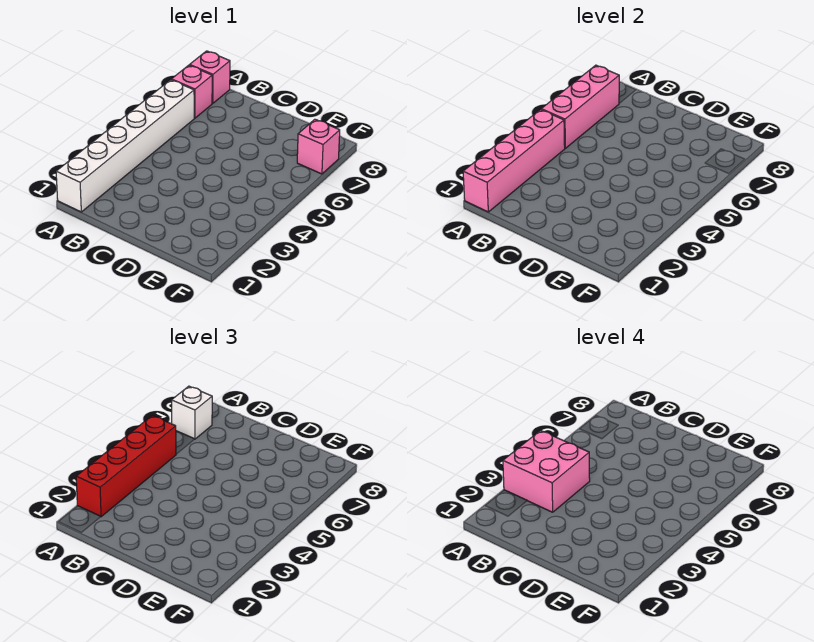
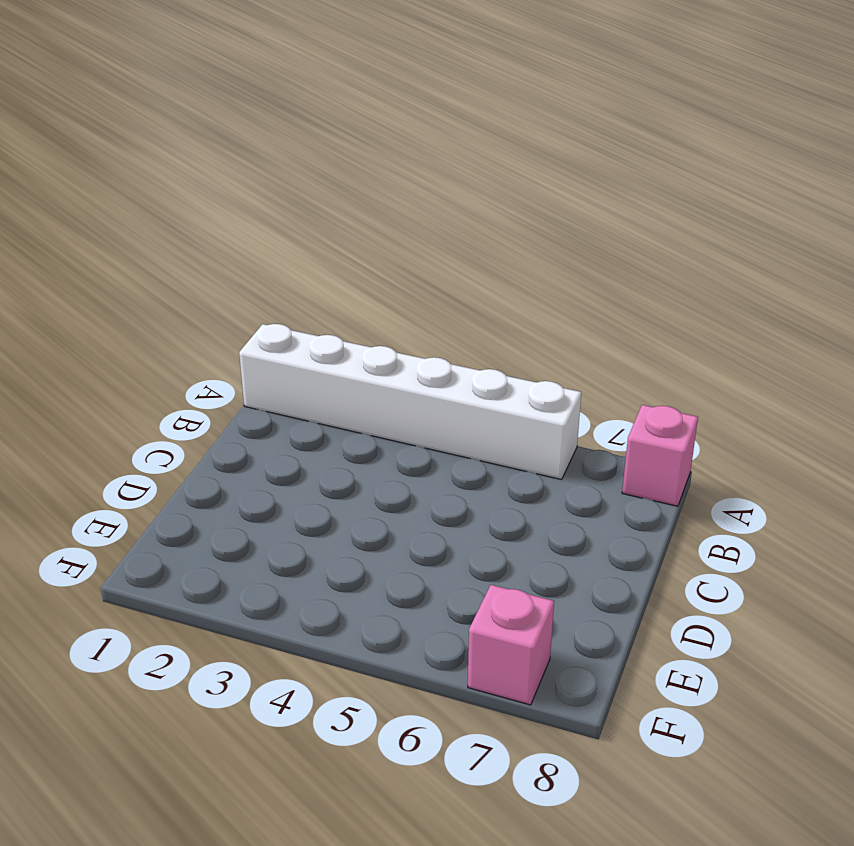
none -> pink 1x1 brick [172,65,212,118]
none -> pink 1x4 brick [463,110,565,212]

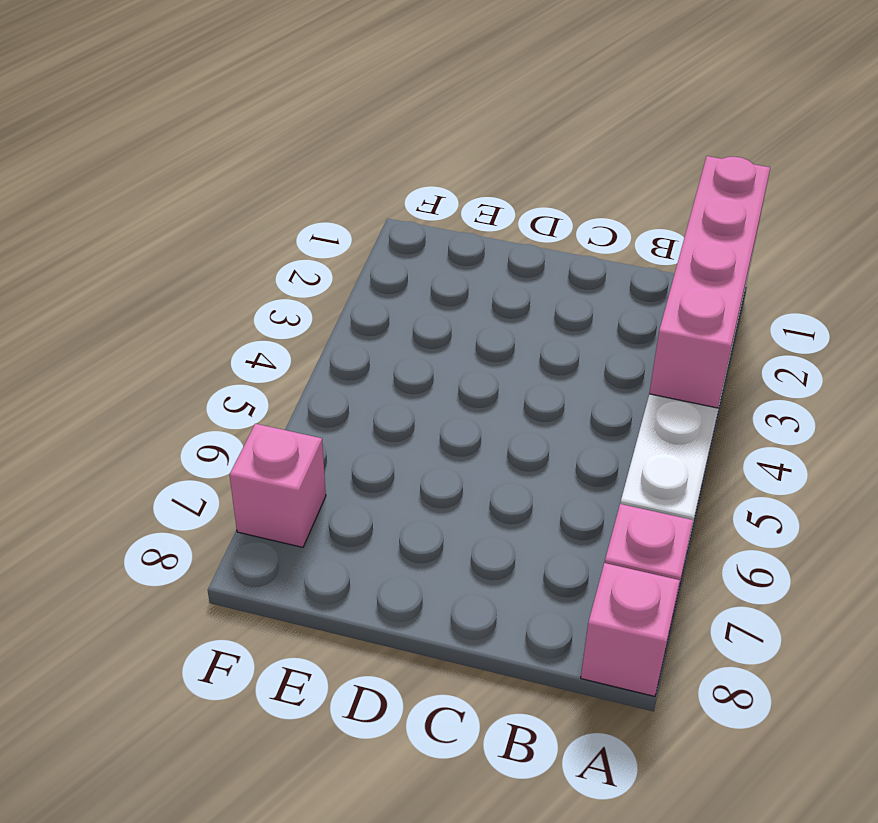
none -> pink 1x3 brick [541,65,619,148]
none -> red 1x4 brick [76,416,176,517]

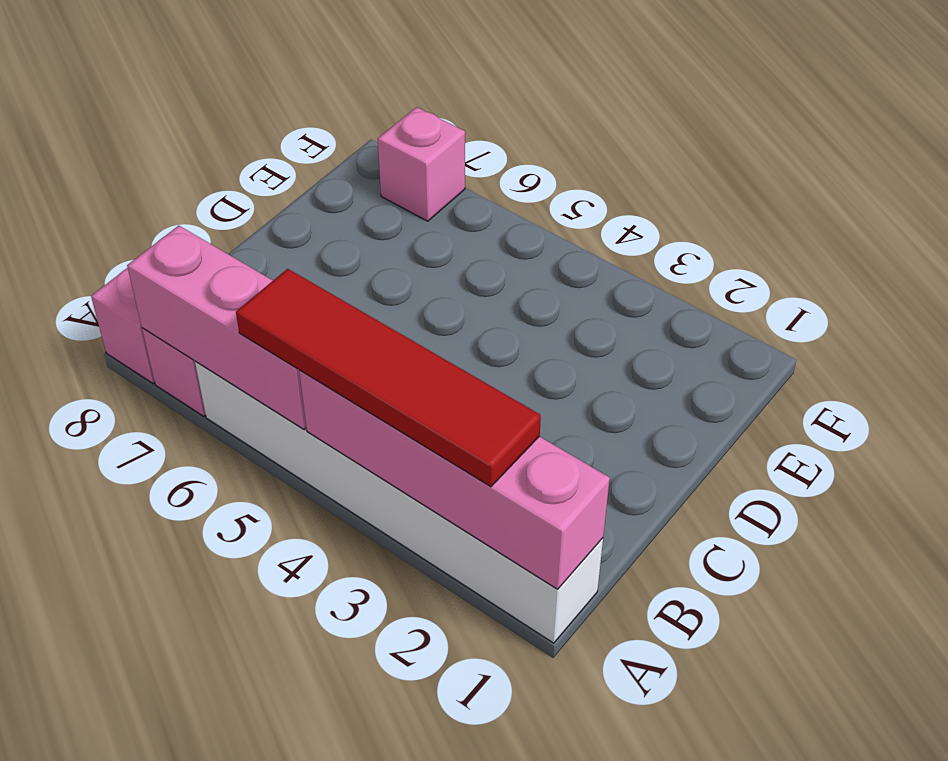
red 1x4 tile [236,269,541,487] -> red 1x4 brick [76,416,176,517]
none -> white 1x1 brick [172,386,212,439]
none -> pink 2x2 brick [503,431,590,512]

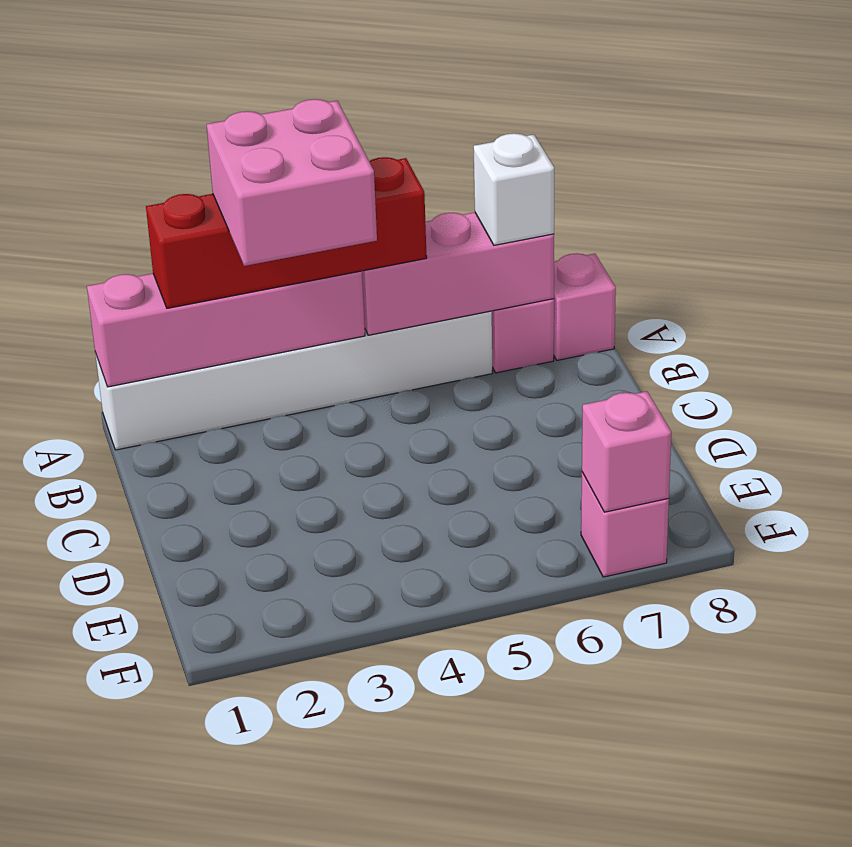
pink 1x1 brick [582,391,671,512] -> none

